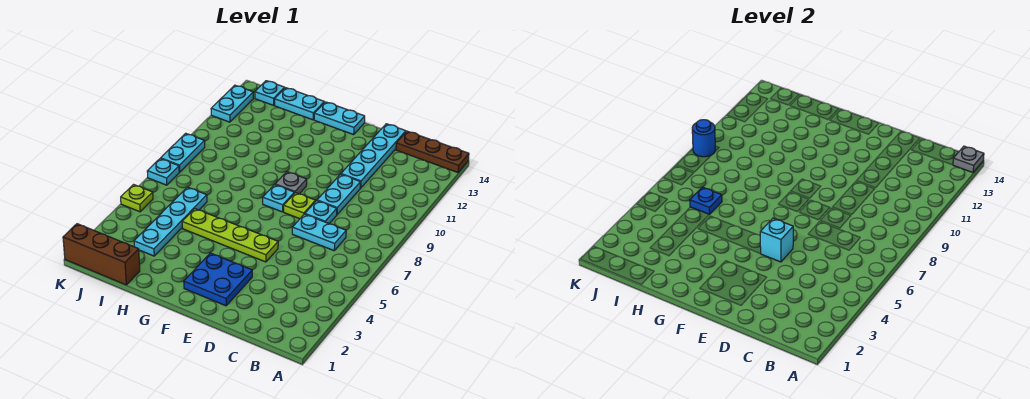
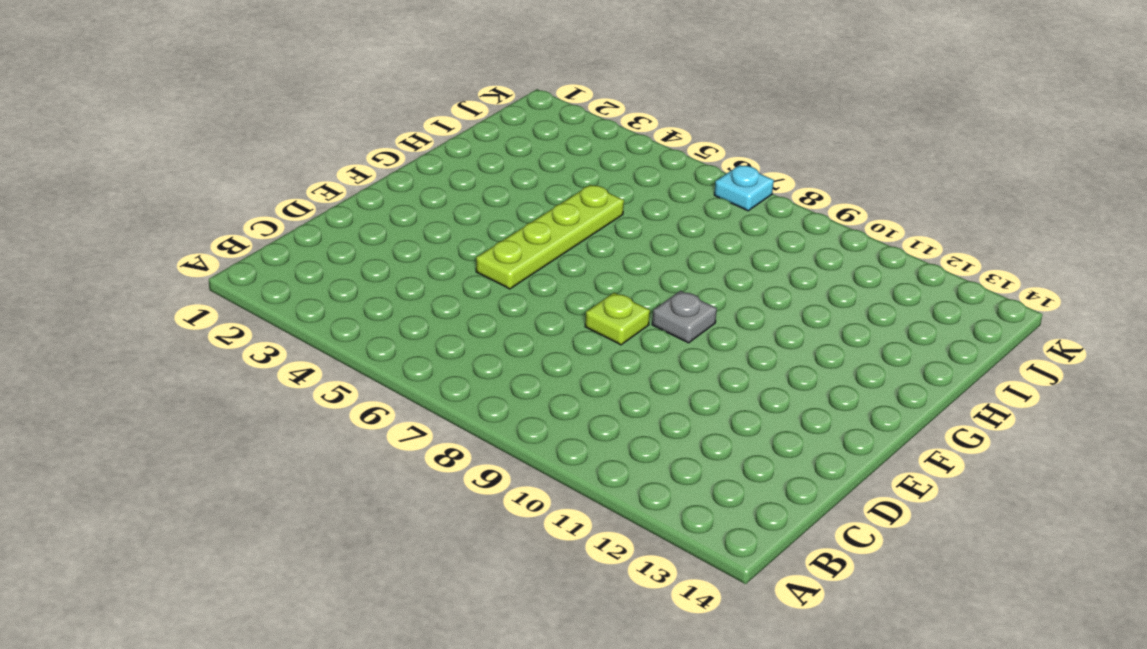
none -> brown 1x3 plate [396,131,469,172]
none -> cyan 1x2 plate [292,214,346,251]
none -> cyan 1x1 plate [305,201,337,224]

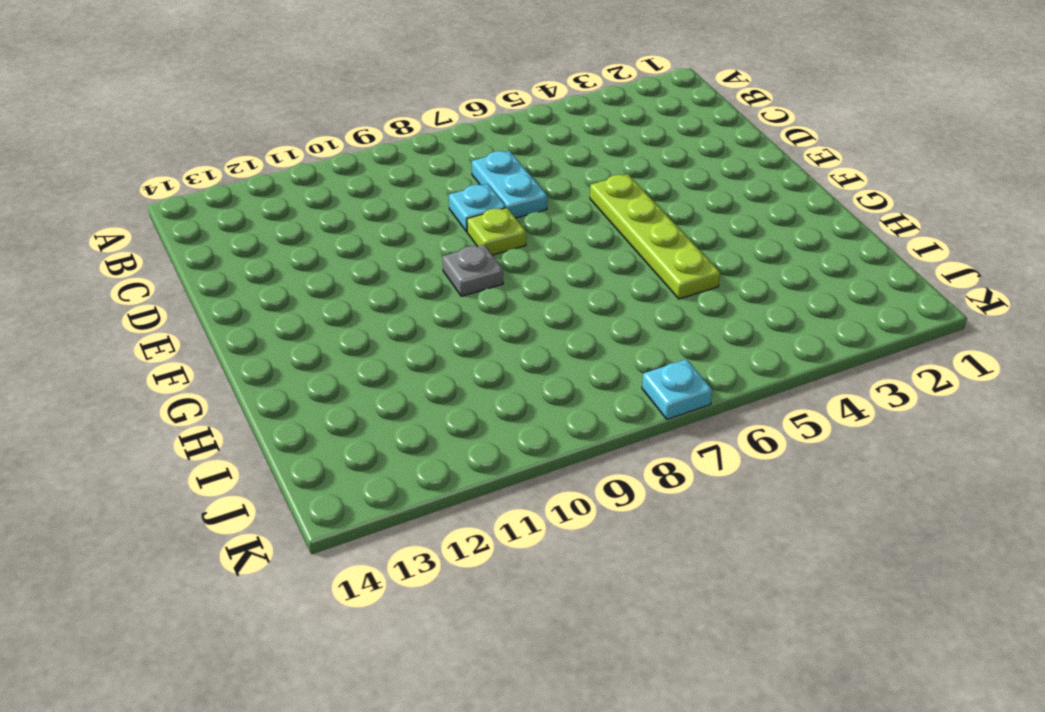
none -> brown 1x3 plate [396,131,469,172]
none -> cyan 1x2 plate [317,174,361,214]
none -> cyan 1x4 plate [341,124,406,188]

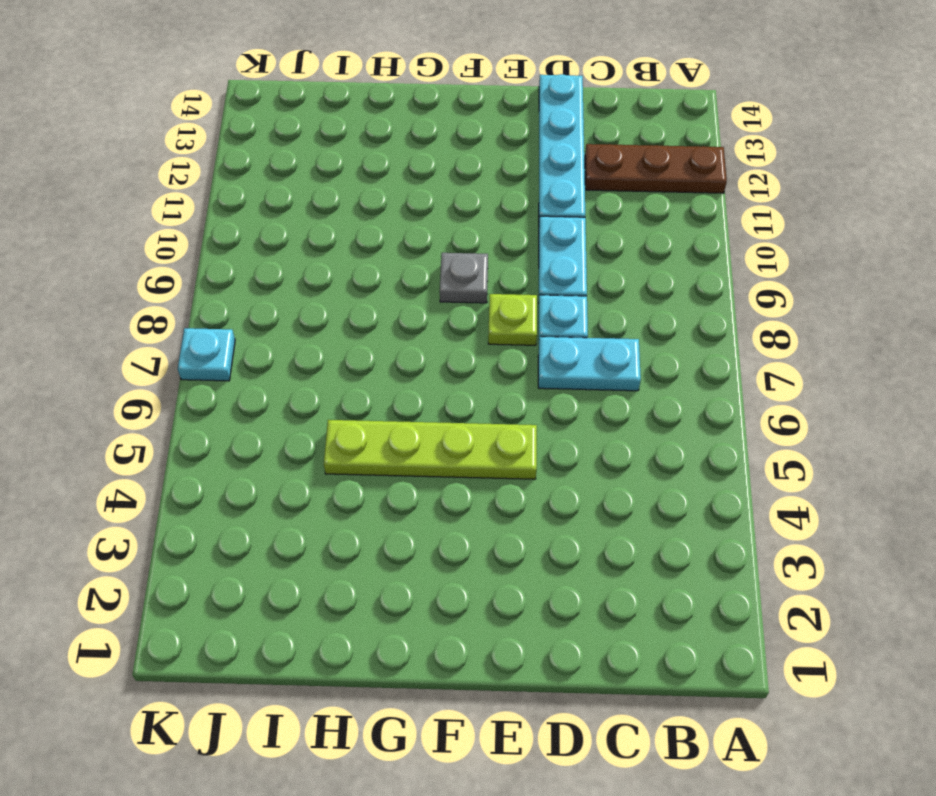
brown 1x3 plate [585,144,727,193] -> brown 1x3 plate moved to [396,131,469,172]
none -> blue 2x2 plate [184,253,252,306]
none -> cyan 1x1 plate [263,185,294,212]
none -> cyan 1x2 plate [314,102,365,135]

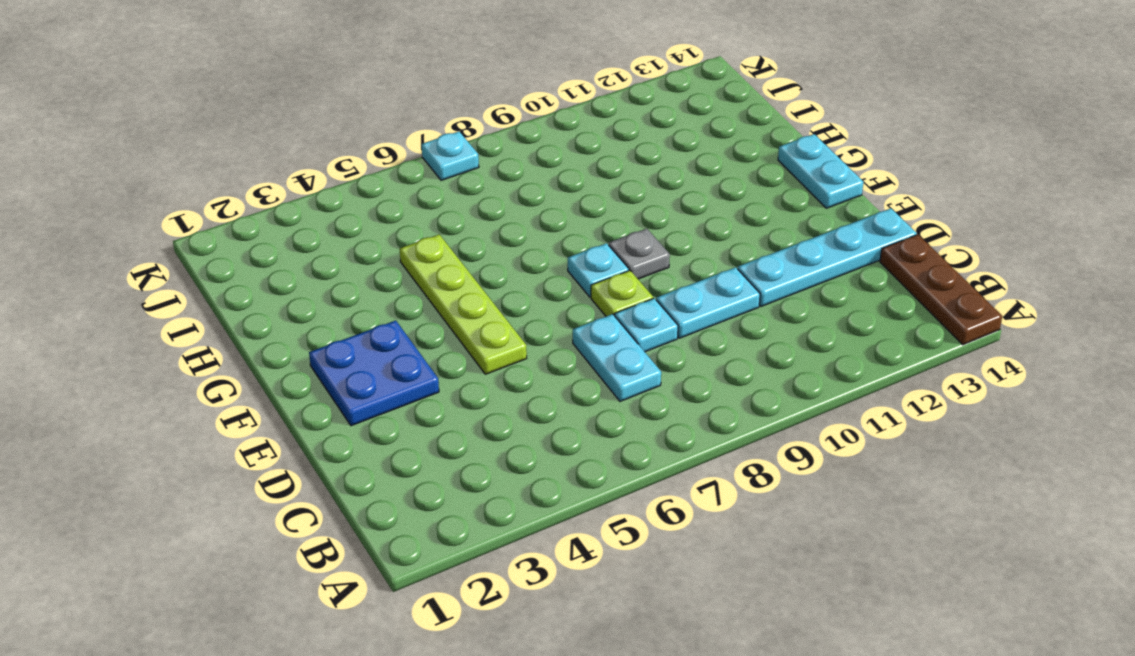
none -> cyan 1x2 plate [274,88,324,120]
none -> brown 1x3 brick [63,224,140,285]
none -> cyan 1x4 plate [134,187,207,256]

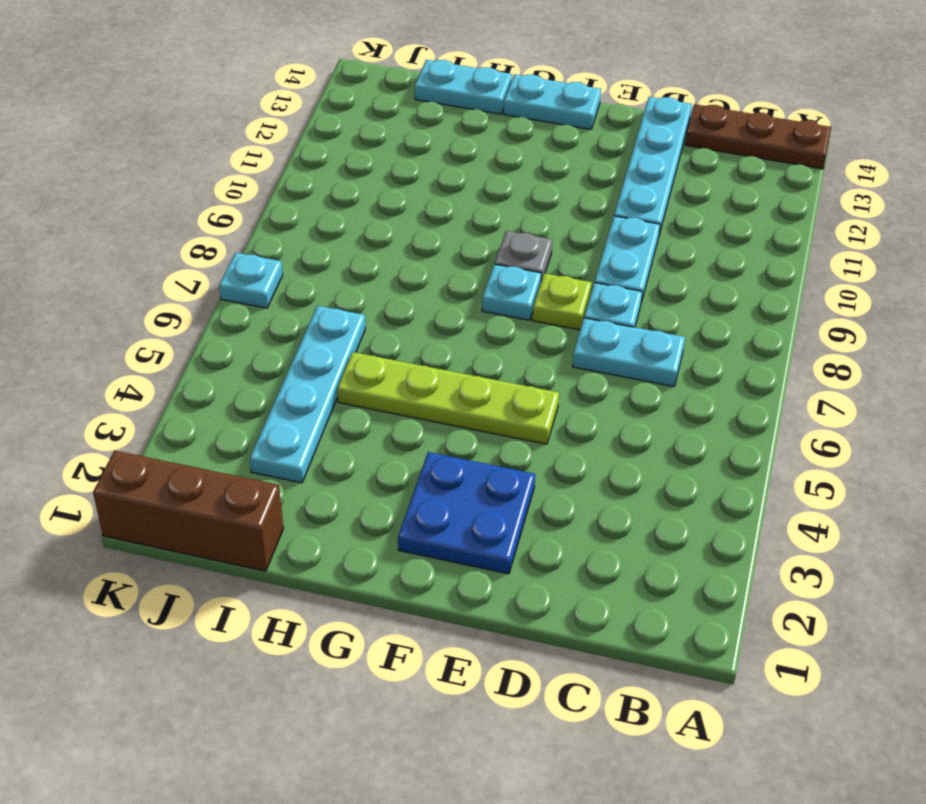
none -> cyan 1x1 plate [255,81,285,105]
none -> lime 1x1 plate [121,185,153,212]
none -> cyan 1x2 plate [161,133,205,172]

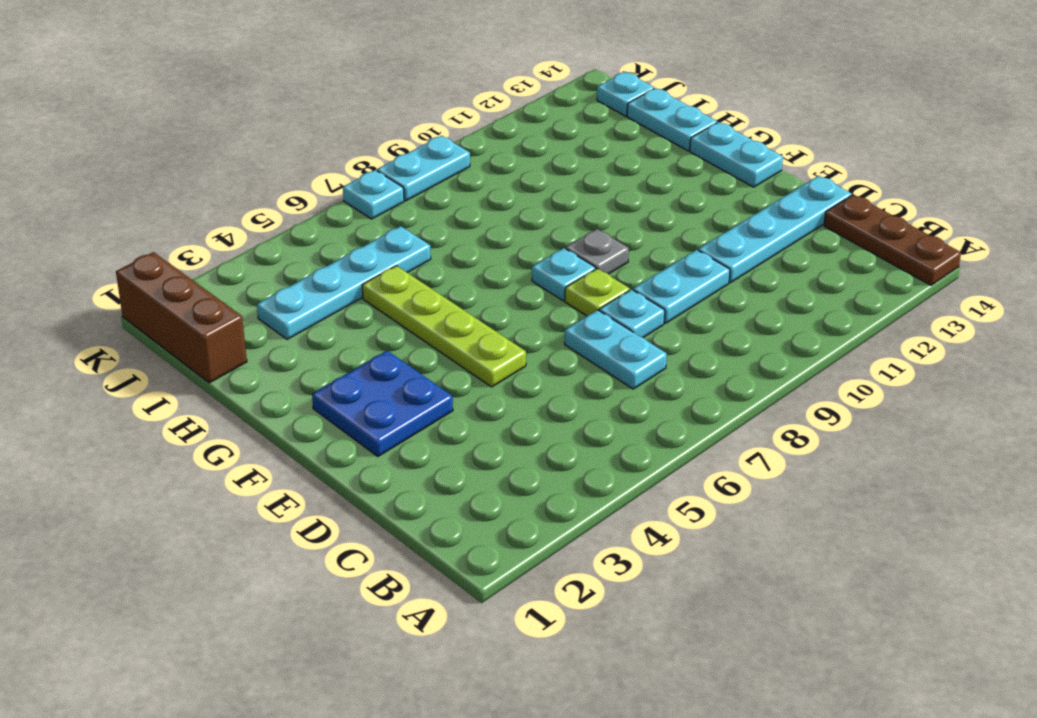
none -> lime 1x1 plate [121,185,153,212]
none -> cyan 1x2 plate [211,85,253,122]
none -> grey 1x1 plate [953,146,984,172]

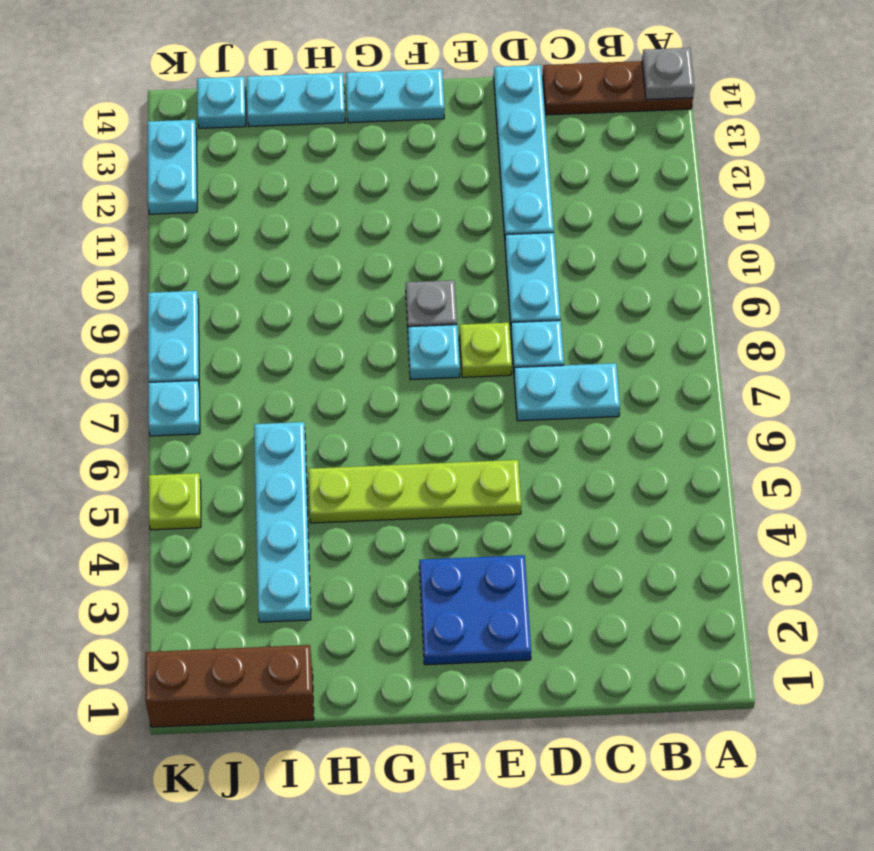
none -> cyan 1x1 brick [760,218,793,262]
none -> blue 1x1 plate [690,187,722,214]
none -> blue 1x1 round brick [692,120,715,157]

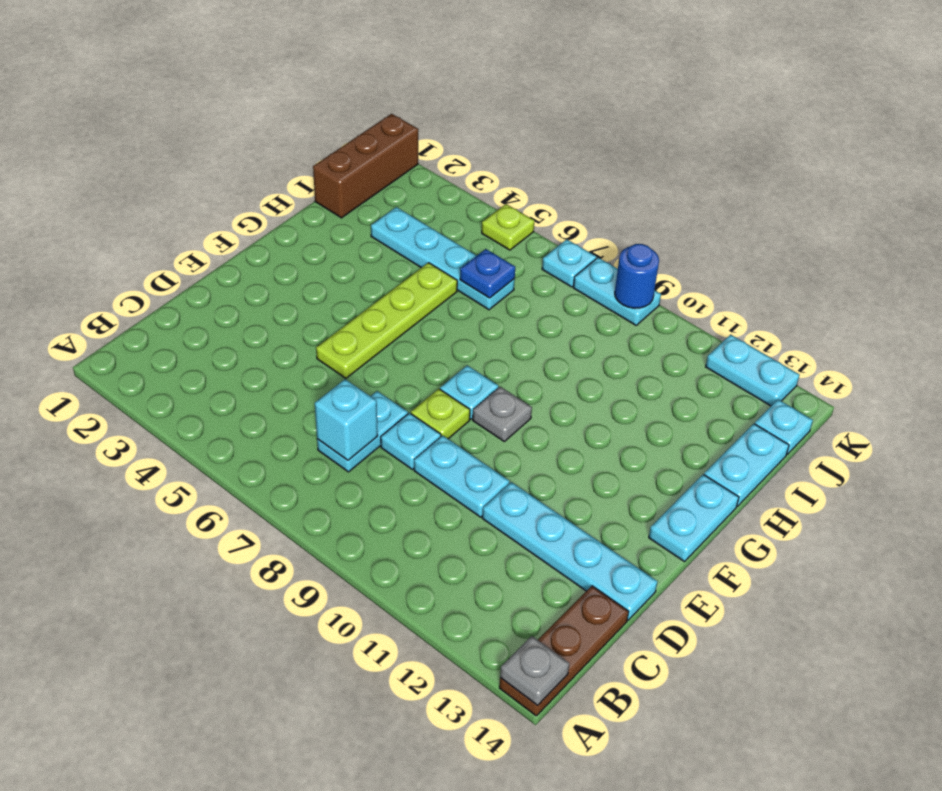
cyan 1x1 brick [315,379,378,460] -> cyan 1x1 brick moved to [760,218,793,262]
none -> blue 2x2 plate [184,253,252,306]

